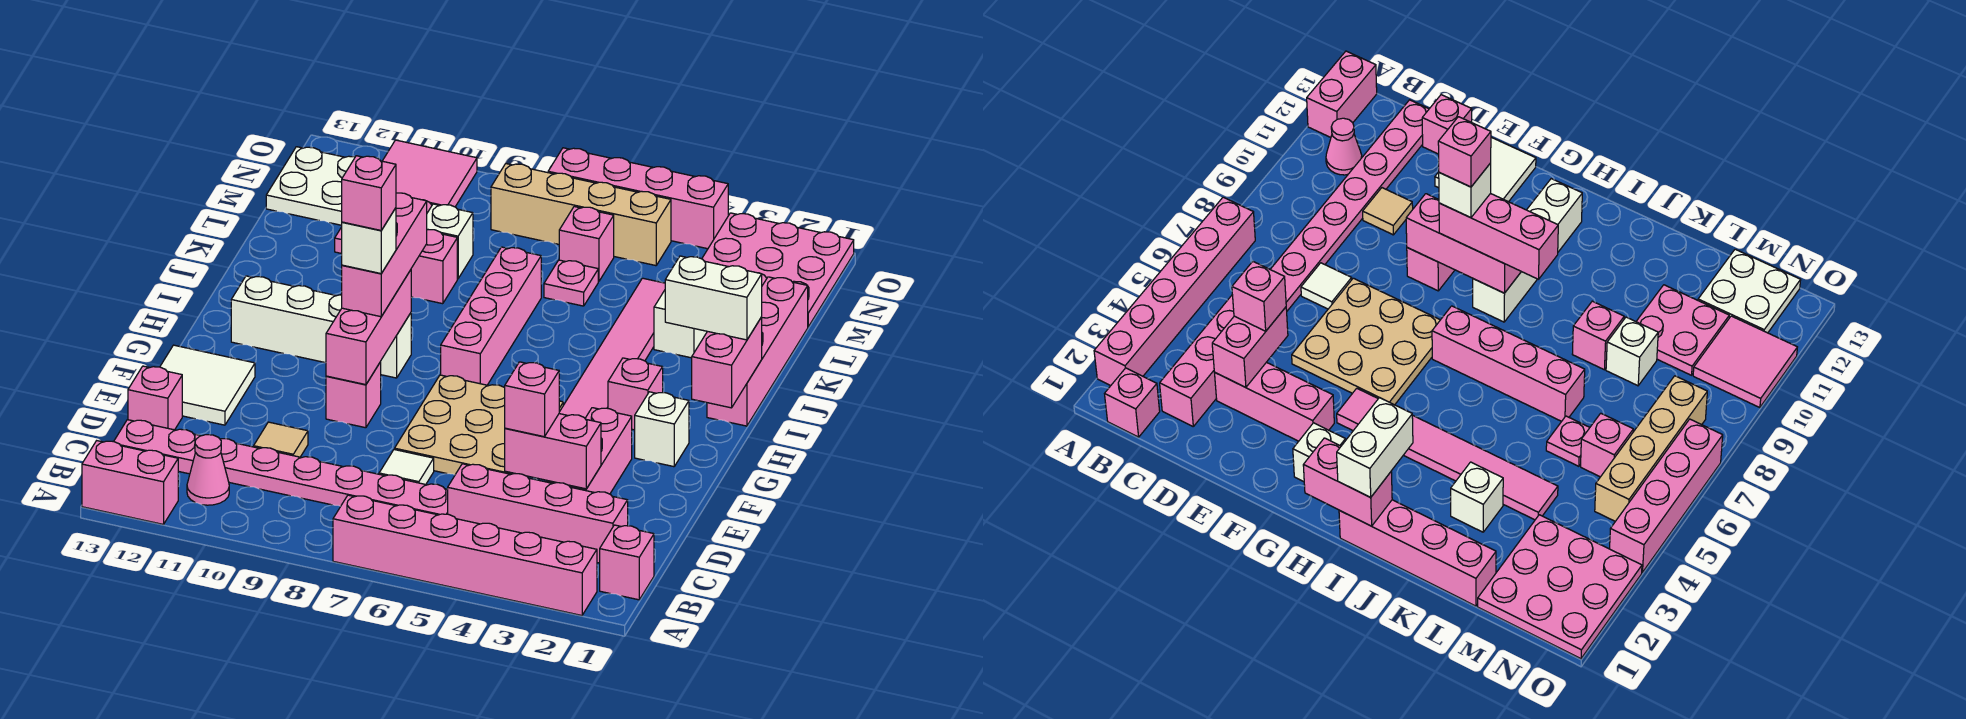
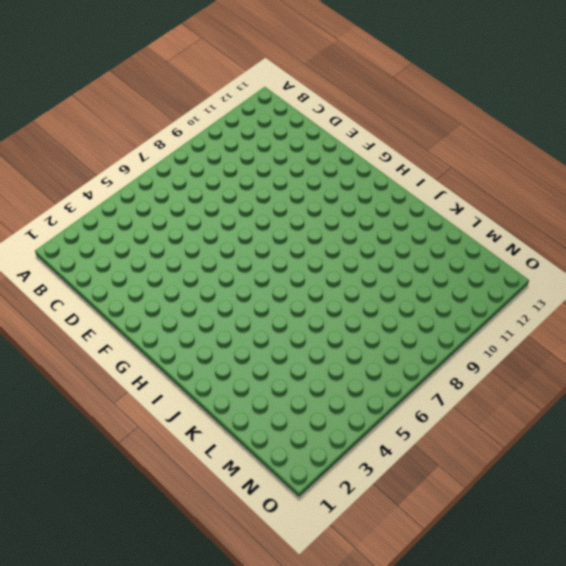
none -> pink 1x6 brick [333,495,597,615]
none -> pink 1x2 brick [82,441,178,524]
none -> pink 1x1 brick [600,525,654,600]
none -> pink 1x1 cone [187,435,229,505]

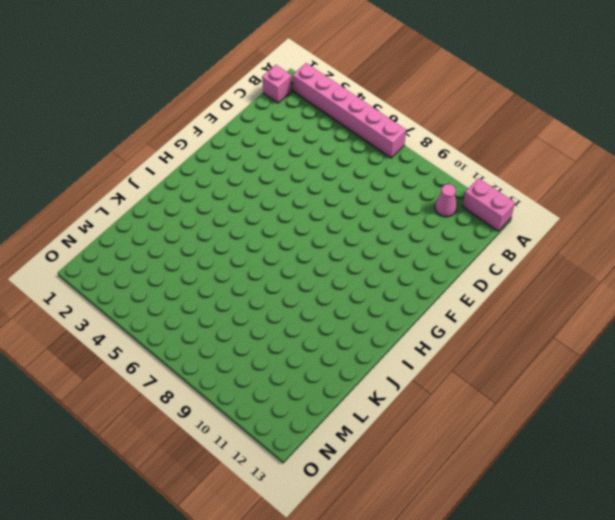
none -> pink 1x4 brick [448,464,628,563]
none -> pink 1x8 plate [114,420,448,515]
none -> pink 1x3 brick [547,408,632,494]
none -> white 1x1 tile [379,449,434,484]

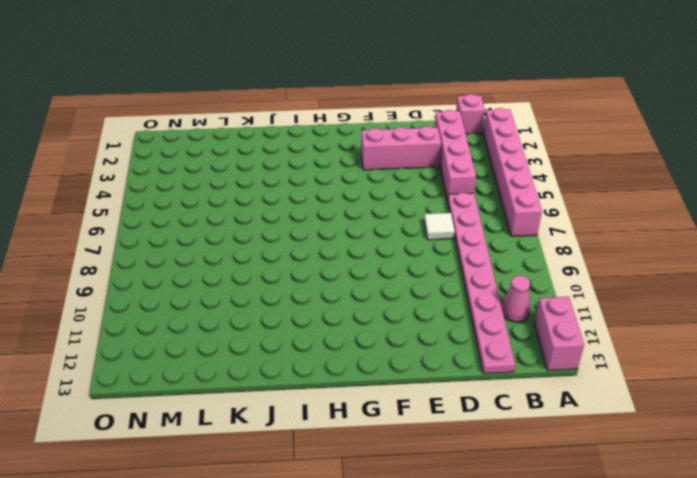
none -> tan 1x1 tile [254,422,308,457]
none -> pink 1x1 brick [128,366,182,430]
none -> tan 3x3 plate [395,375,563,475]
none -> white 2x2 tile [160,345,255,425]

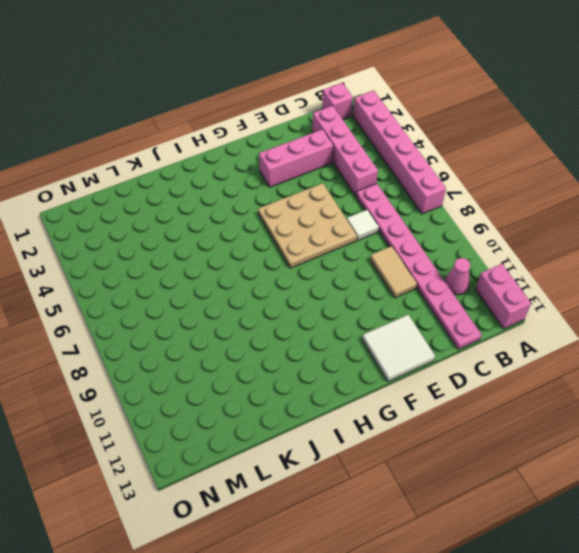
tan 1x2 tile [370,246,417,298] -> tan 1x1 tile [254,422,308,457]
none -> pink 1x1 brick [128,366,182,430]
none -> pink 1x1 brick [326,362,381,428]
none -> white 1x1 brick [635,392,689,467]
none -> pink 1x6 tile [559,278,665,418]

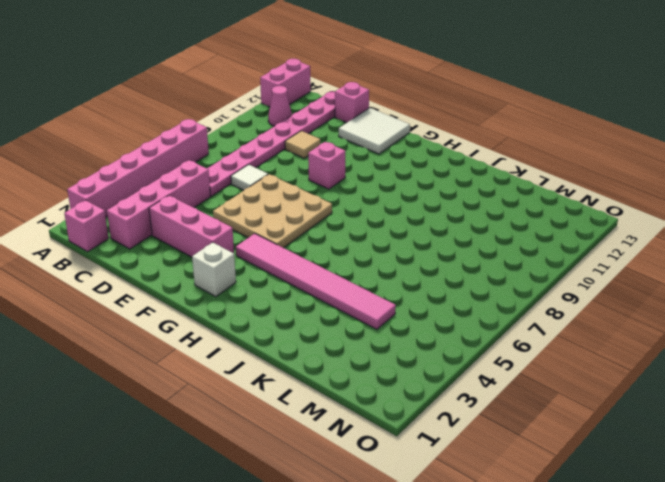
none -> pink 1x1 brick [608,358,663,430]
none -> pink 1x4 brick [441,247,541,385]
none -> white 1x4 brick [231,276,411,378]
none -> pink 1x4 brick [707,277,808,426]

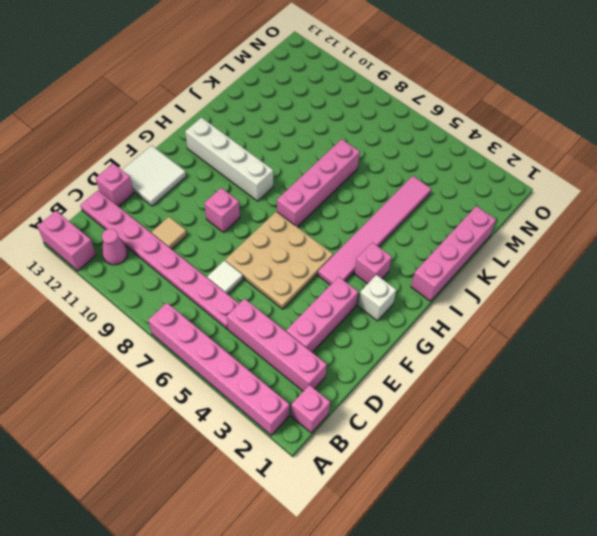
none -> white 1x1 brick [654,290,707,358]
none -> pink 1x1 brick [411,230,457,304]
none -> pink 1x1 plate [544,260,598,306]
none -> white 1x1 brick [427,204,473,279]

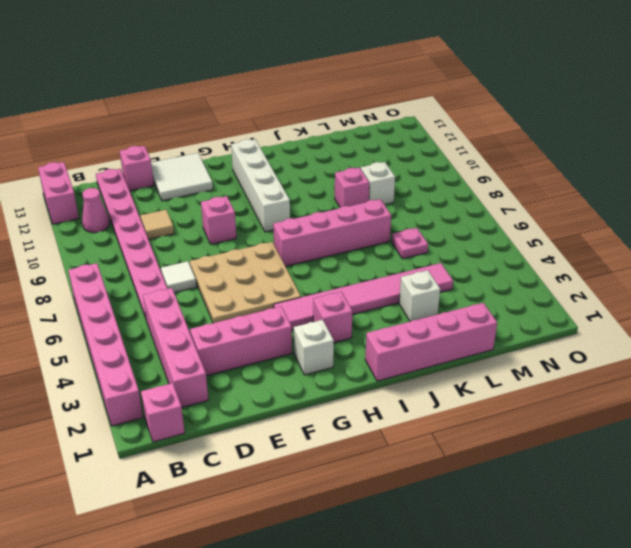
none -> pink 2x2 plate [1636,285,1729,375]
none -> pink 3x3 plate [702,213,854,327]
none -> pink 1x1 brick [559,207,614,281]
none -> white 2x2 plate [266,147,355,225]

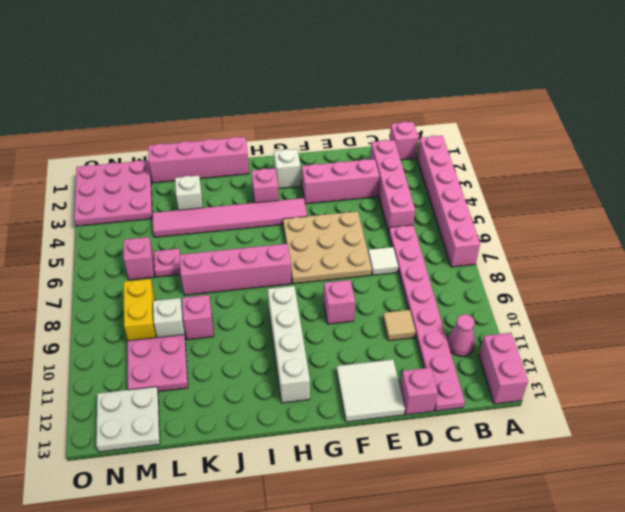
yellow 1x2 brick [124,279,156,341] -> none
none -> tan 1x4 brick [491,164,671,266]
none -> pink 2x2 tile [383,140,477,207]
none -> pink 1x4 brick [548,148,728,249]
none -> pink 1x2 brick [505,414,601,489]

